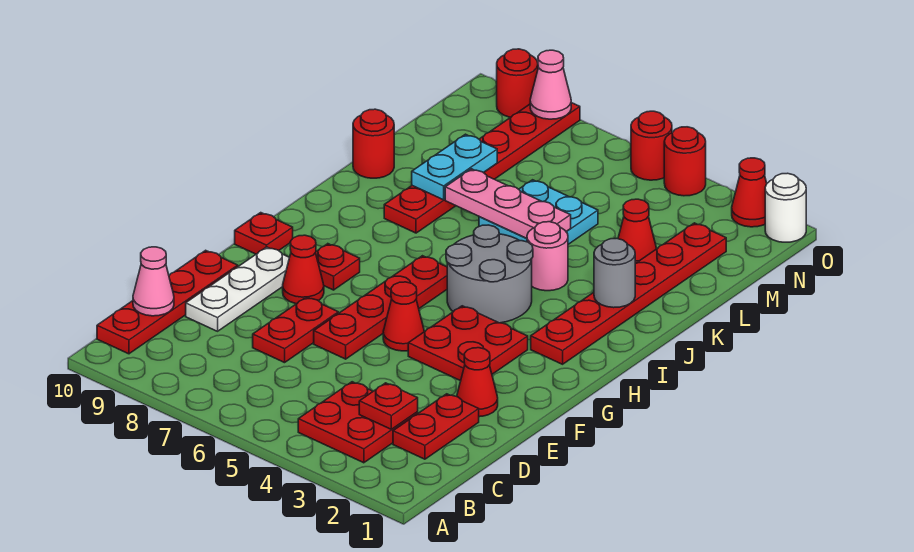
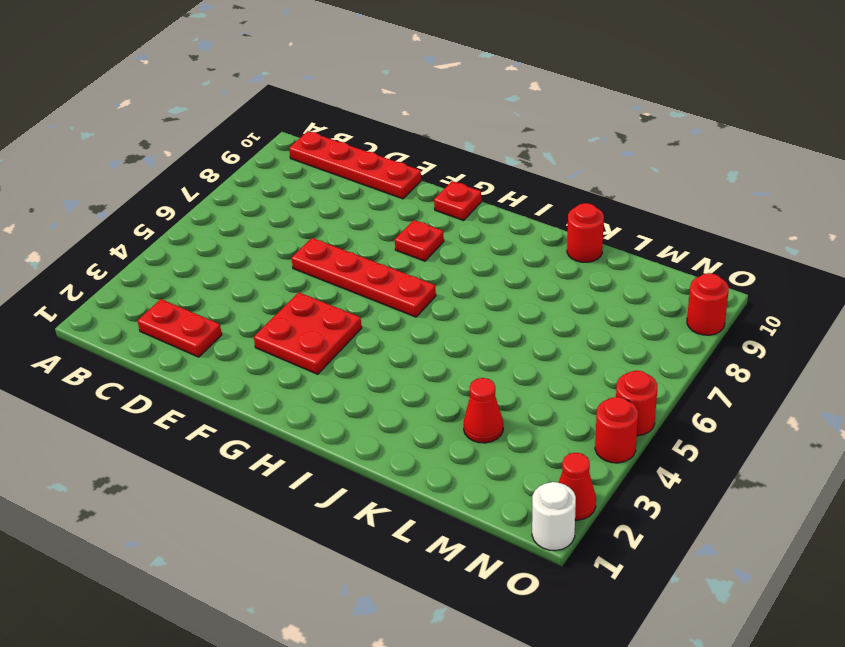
none -> red 2x2 plate [298,382,418,463]
none -> red 1x2 plate [253,297,338,363]
none -> white 1x3 plate [186,247,289,331]
none -> red 1x1 cone [457,348,498,417]

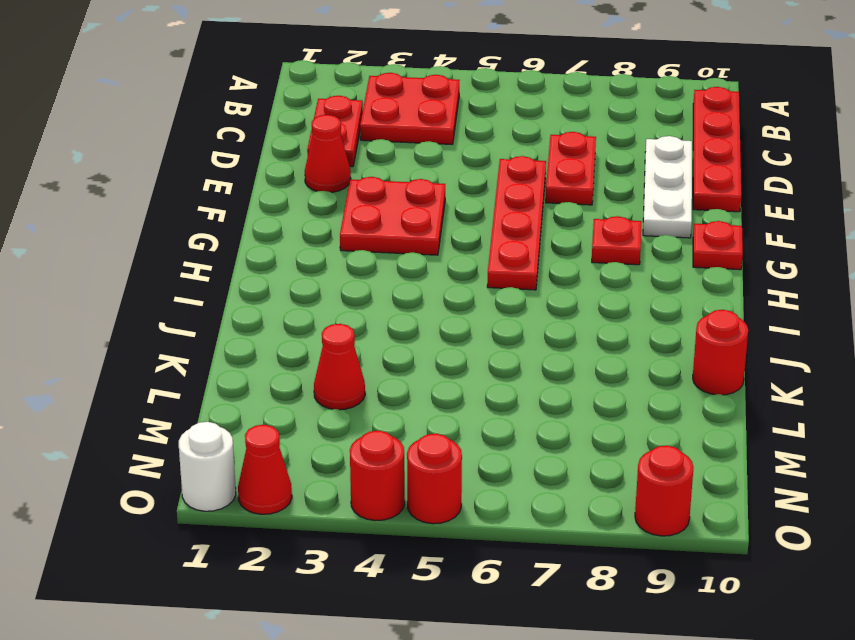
none -> red 1x1 cone [383,282,424,351]
none -> red 1x1 cone [283,235,324,304]
none -> red 1x6 plate [531,223,726,364]
none -> grey 2x2 round brick [446,225,533,323]

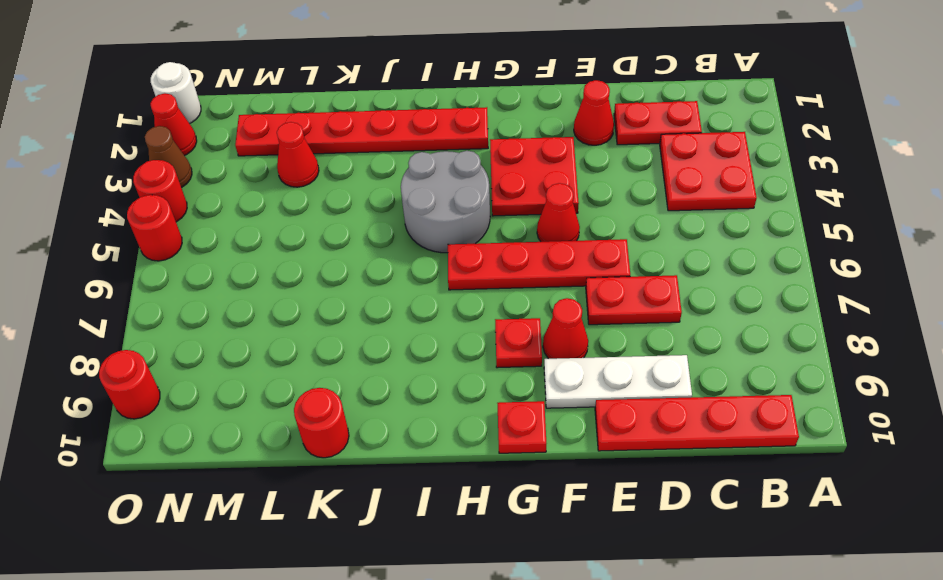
brown 1x1 cone [145,126,192,188] -> none
none -> pink 1x1 round brick [527,222,568,291]
none -> red 1x6 plate [384,103,580,233]
none -> cyan 2x2 plate [479,180,598,244]
none -> red 1x1 plate [359,383,418,429]

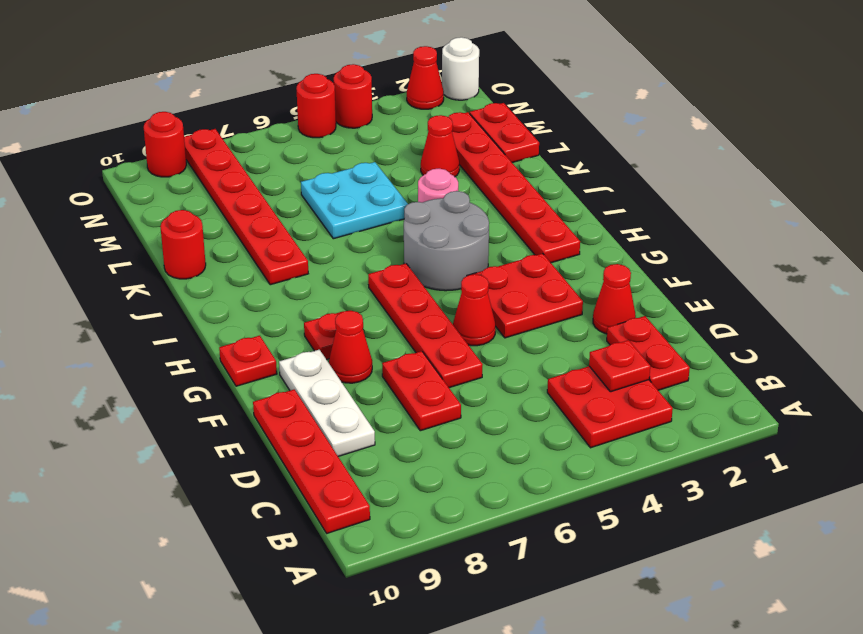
red 1x2 plate [470,103,539,163] -> none
none -> pink 1x1 cone [133,247,174,316]
none -> grey 1x1 round brick [594,238,635,308]
none -> pink 1x3 plate [445,169,571,239]
none -> cyan 1x2 plate [412,134,497,200]

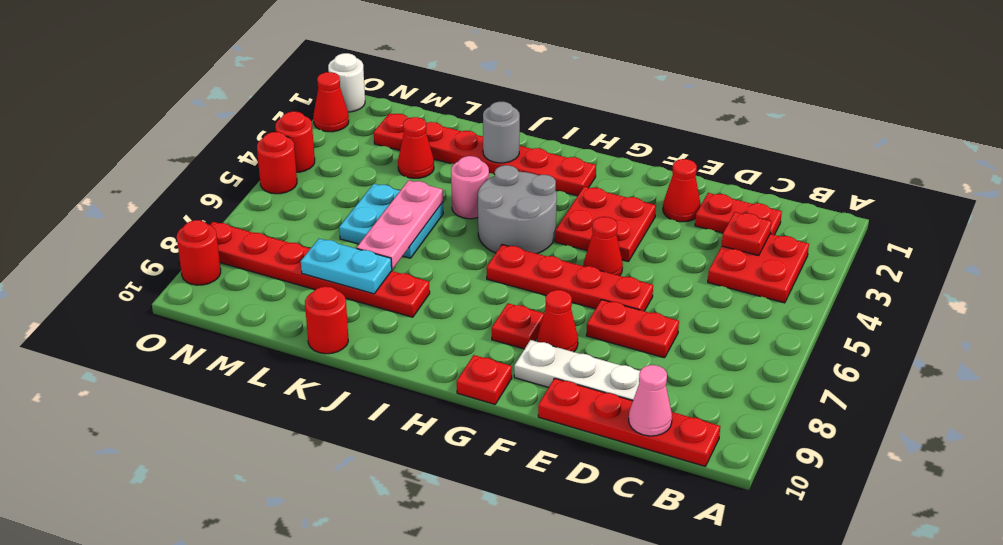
none -> pink 1x1 cone [530,50,571,119]

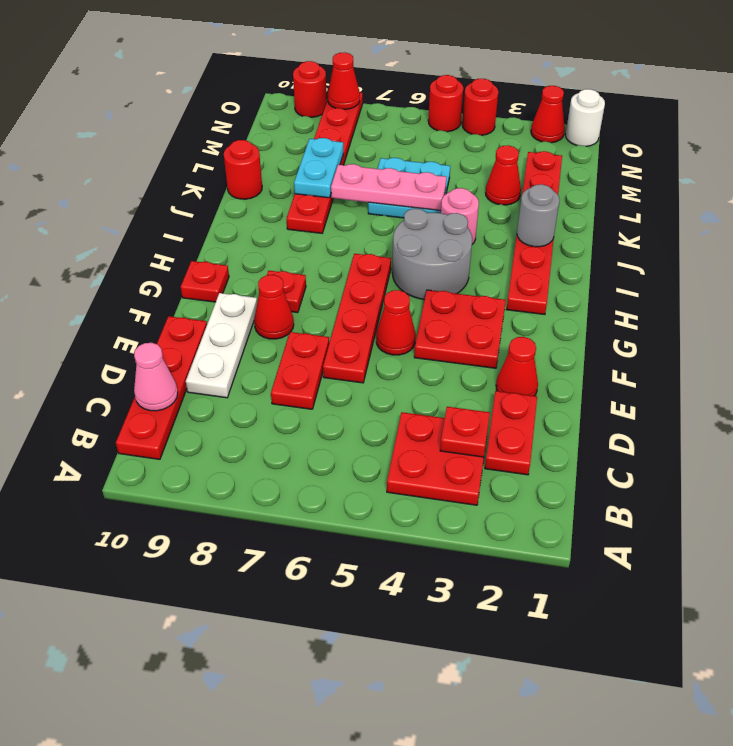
red 1x1 cone [327,52,360,109] -> pink 1x1 cone [530,50,571,119]

